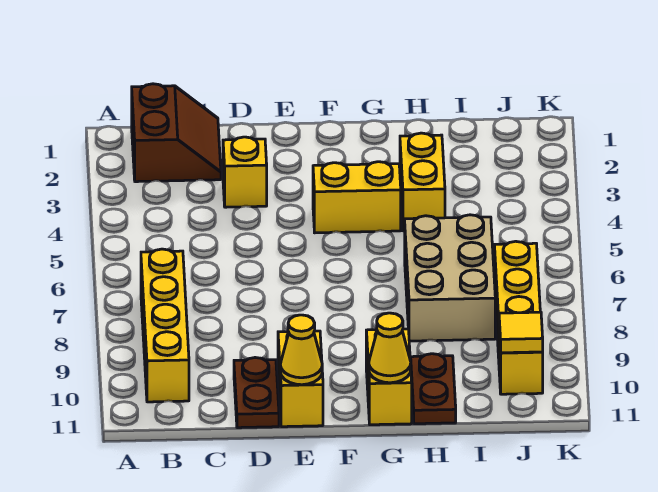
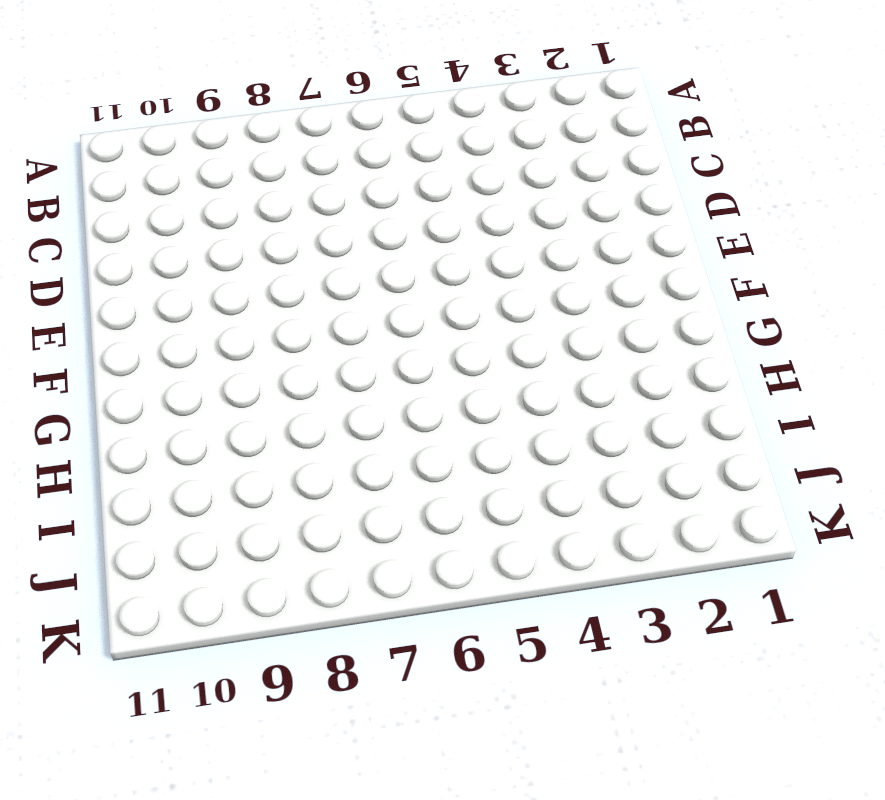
none -> brown 2x2 slope [132,84,221,182]
none -> yellow 1x4 brick [141,249,189,402]
none -> yellow 1x1 brick [223,137,267,207]

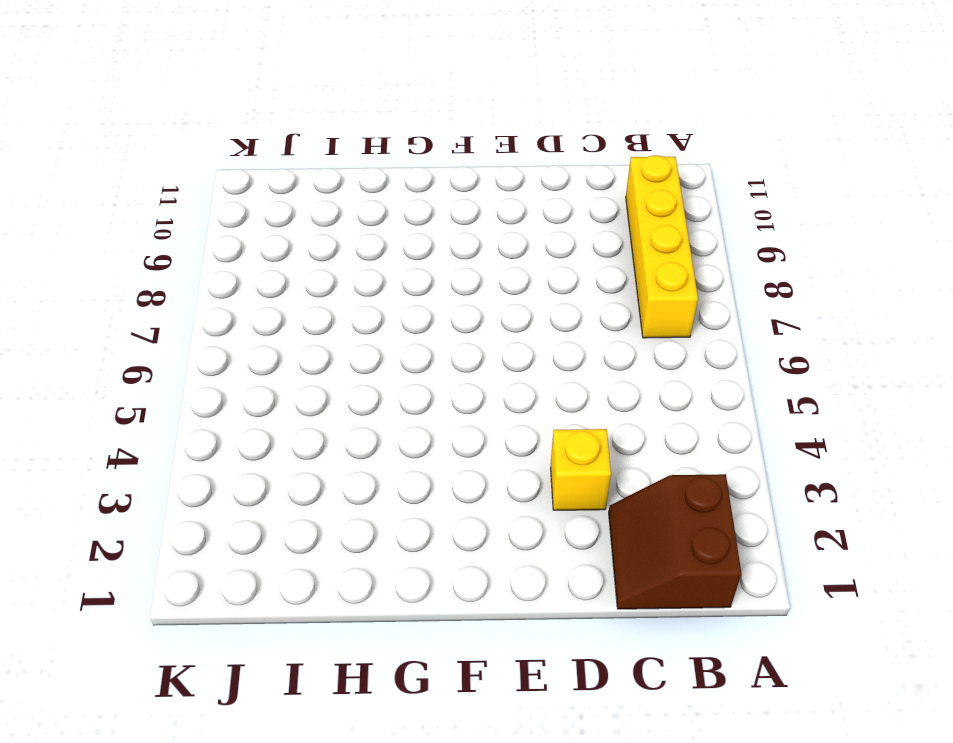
none -> brown 1x2 plate [234,358,279,428]
none -> yellow 1x2 brick [278,331,323,427]
none -> yellow 1x2 brick [313,162,401,233]

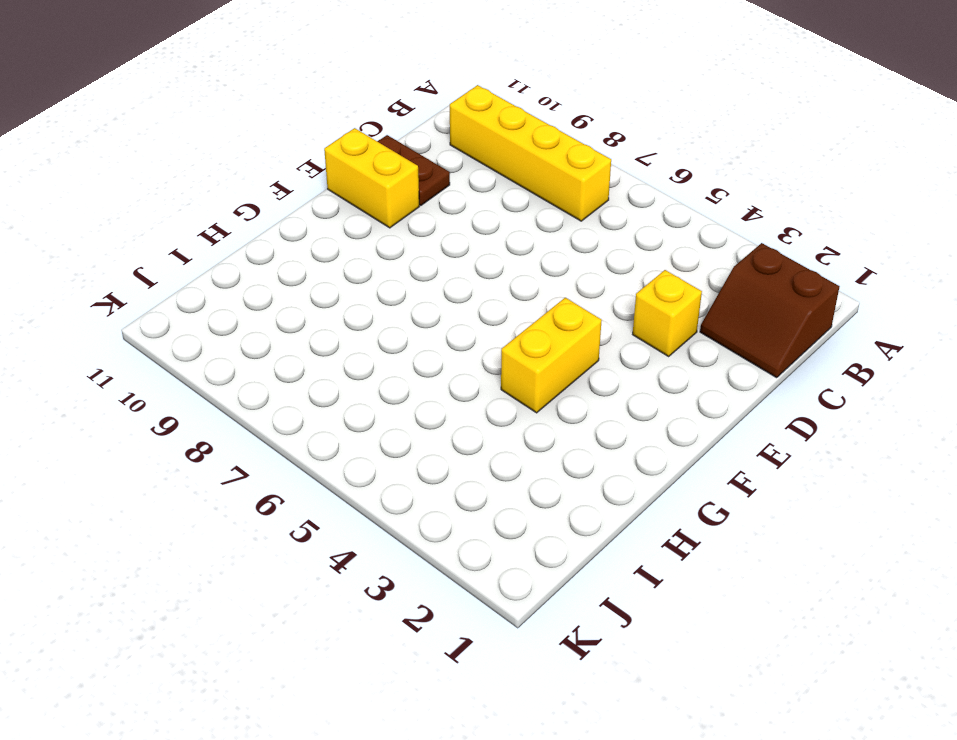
none -> yellow 1x2 brick [366,329,412,425]
none -> yellow 1x2 brick [400,133,445,231]
none -> tan 2x3 brick [405,215,495,341]

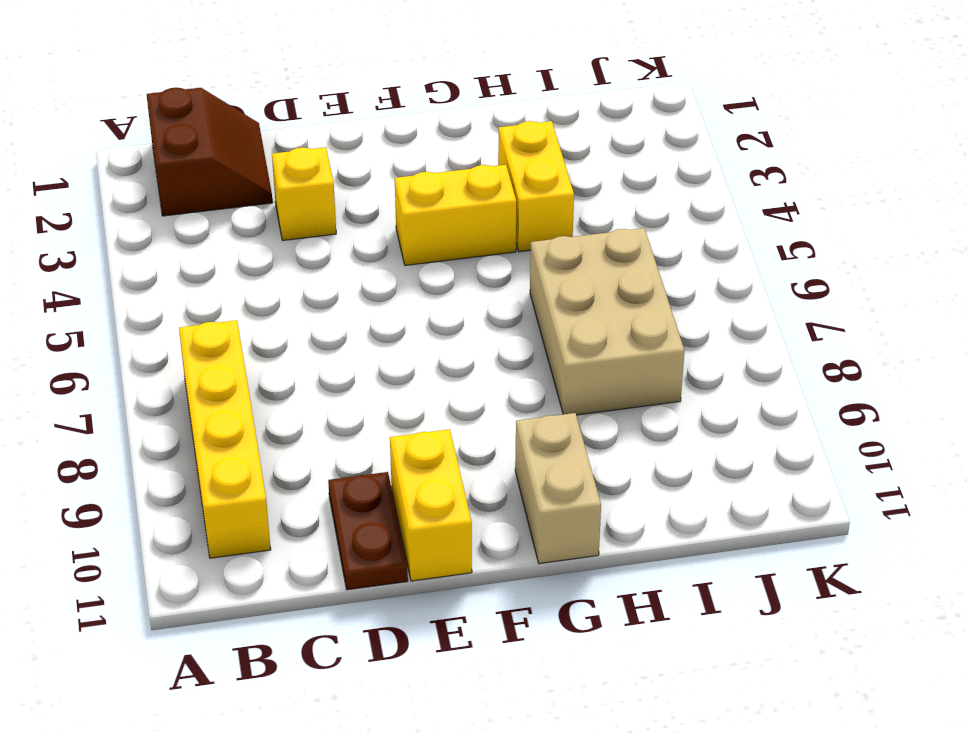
tan 1x2 brick [515,413,601,564] -> yellow 1x2 brick [366,329,412,425]
none -> brown 1x2 plate [411,354,456,424]
none -> yellow 1x4 brick [494,241,543,394]
none -> yellow 1x1 cone [280,315,322,385]

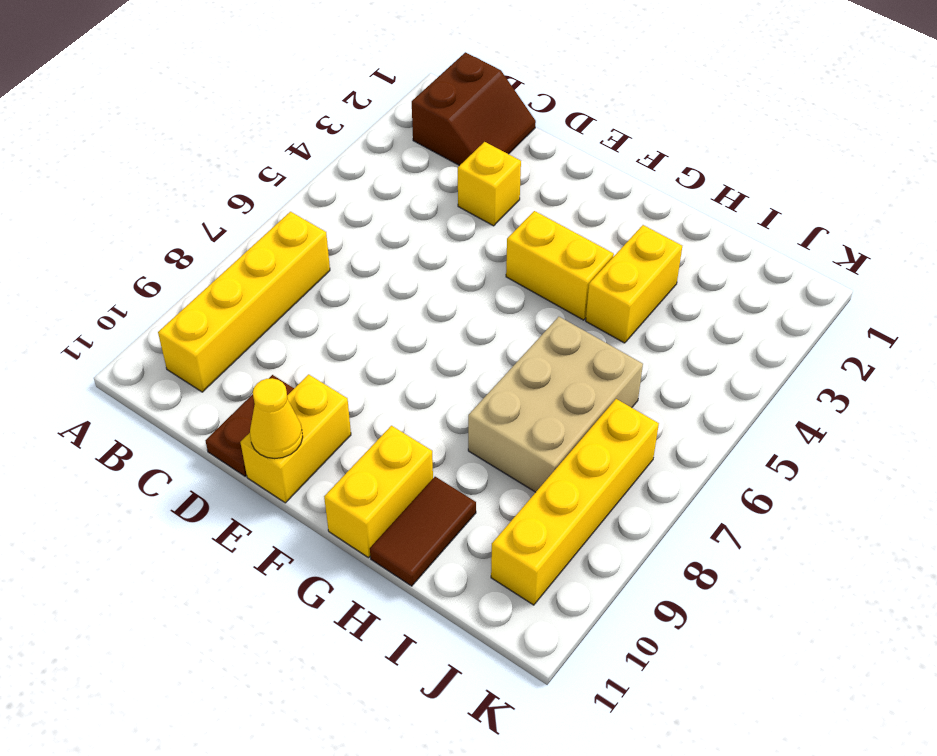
brown 1x2 tile [370,477,476,586] -> brown 1x2 plate [411,354,456,424]
none -> yellow 1x1 cone [369,313,411,383]
none -> yellow 1x1 tile [499,312,543,353]

